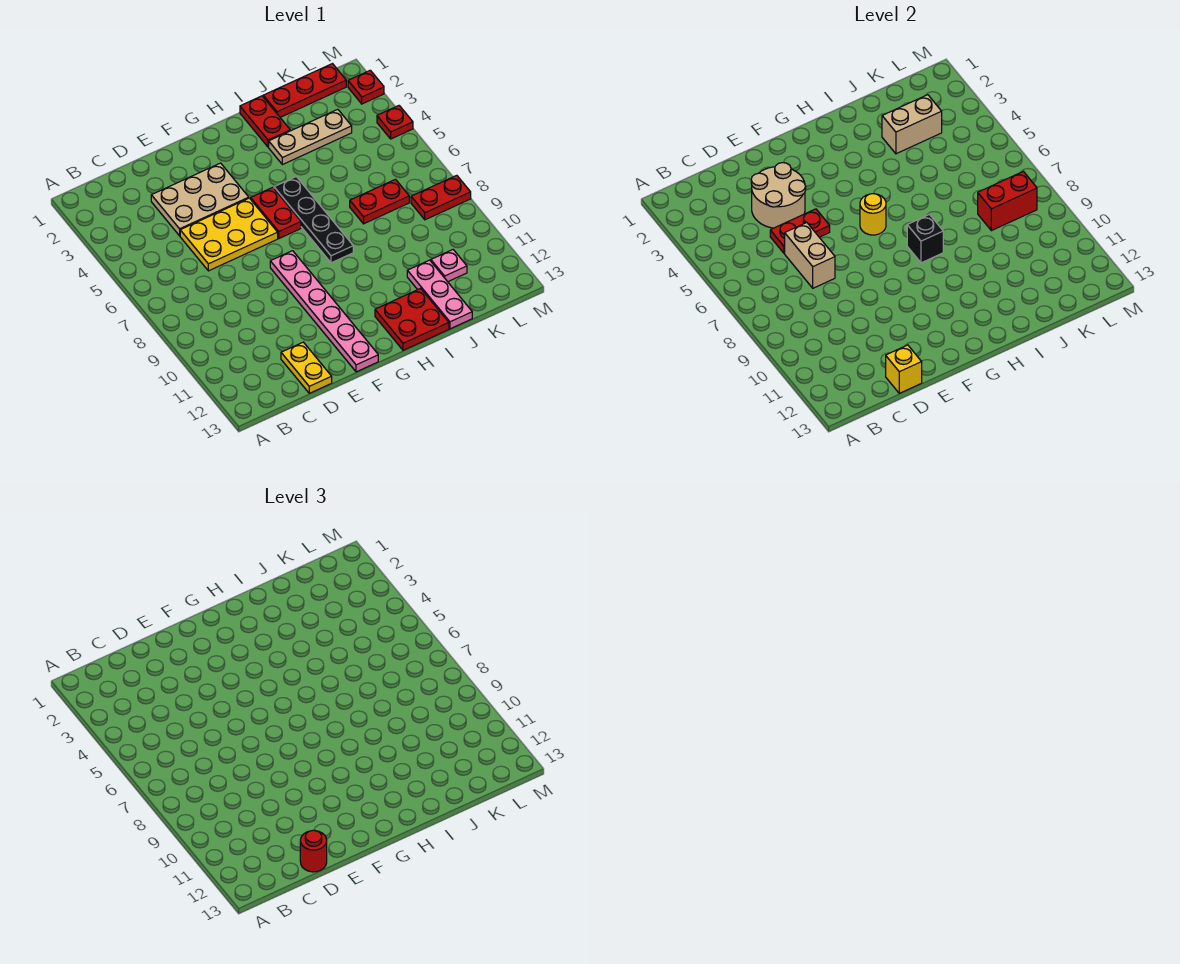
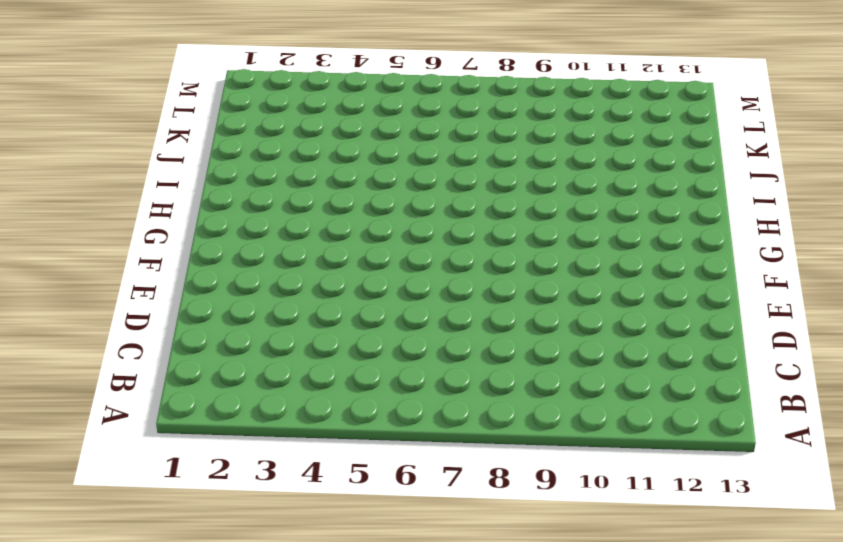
none -> tan 2x3 plate [151,163,249,236]
none -> yellow 2x3 plate [180,198,278,271]
none -> yellow 1x2 plate [281,342,332,393]

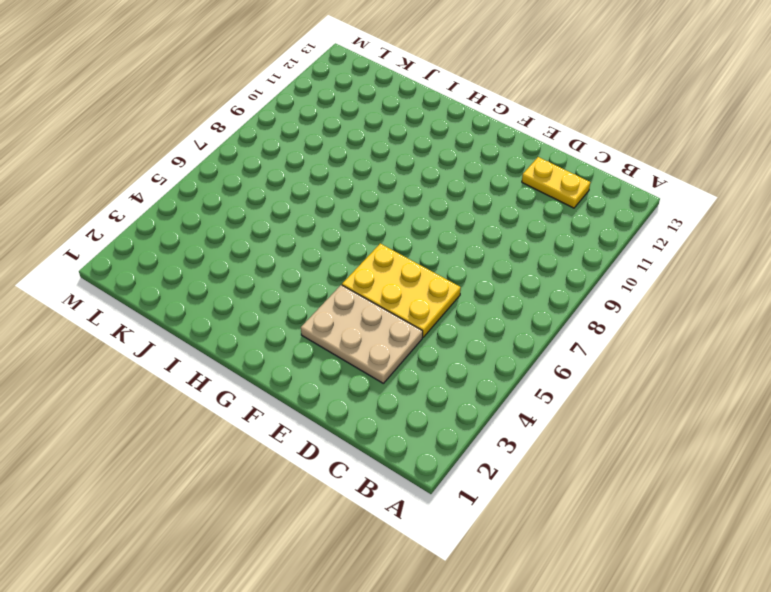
yellow 1x2 plate [522,157,590,208] -> yellow 1x2 plate turned to [281,342,332,393]
none -> pink 1x6 plate [270,251,378,372]
none -> red 1x2 plate [251,187,301,238]
none -> black 1x4 plate [274,177,353,263]

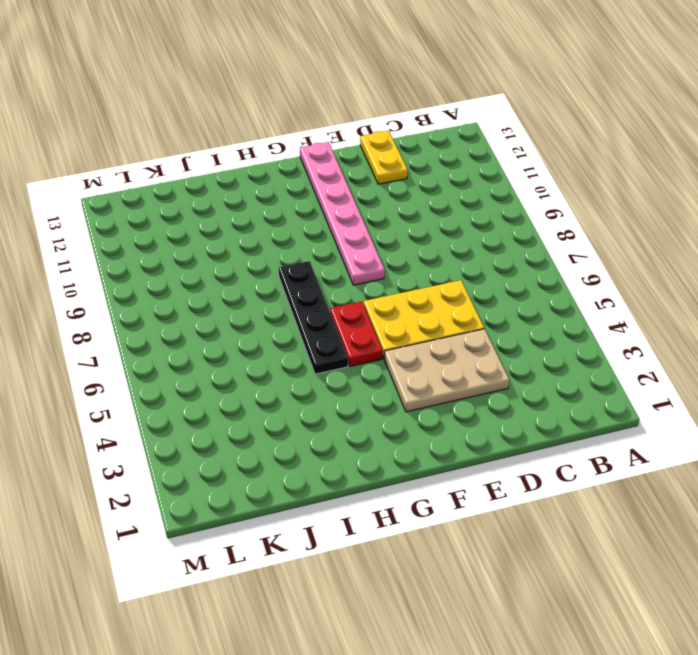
none -> red 2x2 plate [375,288,449,350]
none -> red 1x2 plate [240,96,290,147]
none -> tan 1x3 plate [269,109,352,165]

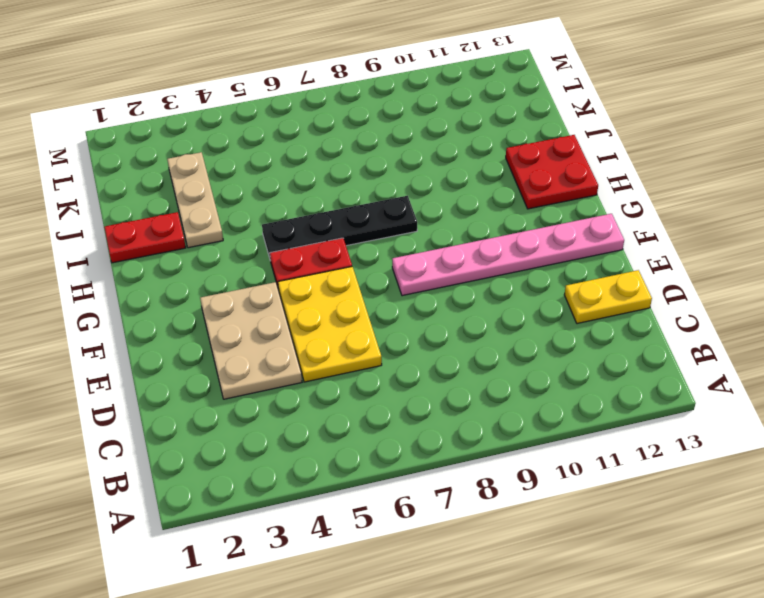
none -> red 1x3 plate [263,64,346,117]
none -> red 1x2 plate [350,179,409,224]
none -> pink 1x3 plate [407,260,472,329]

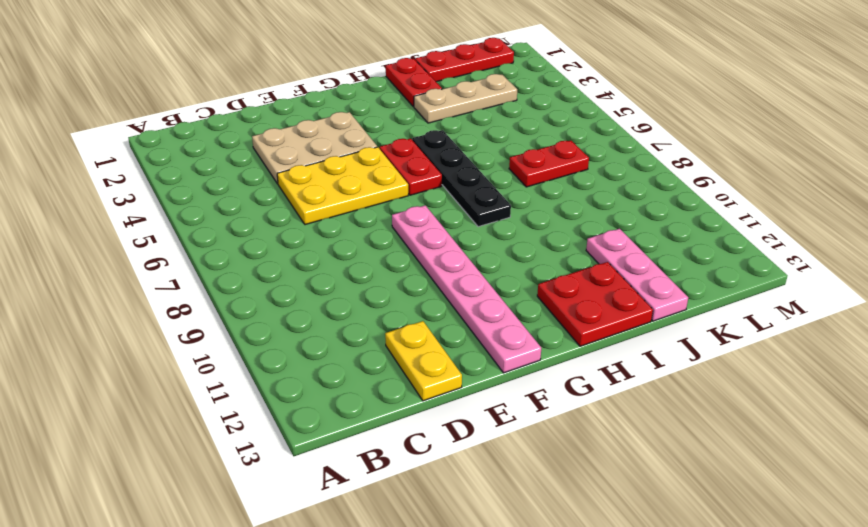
none -> pink 1x1 plate [431,250,467,282]
none -> red 1x2 plate [411,175,471,220]
none -> red 1x1 plate [348,70,384,104]

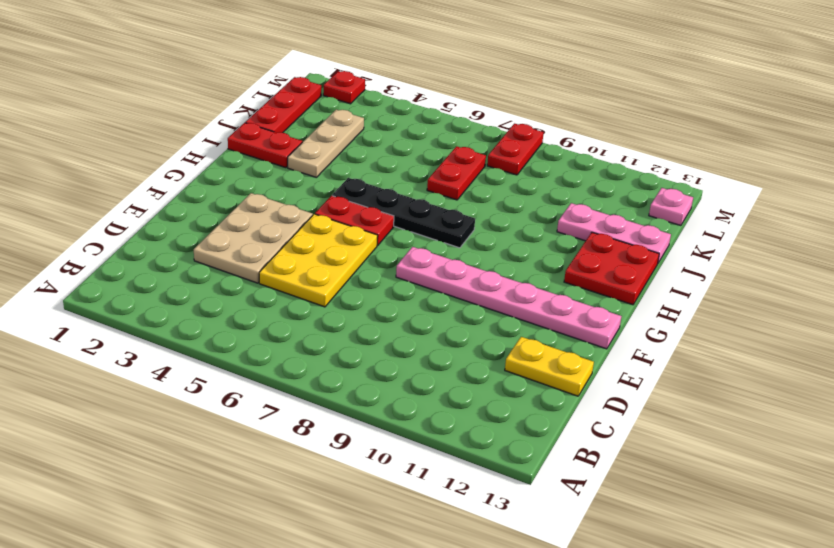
pink 1x1 plate [649,188,693,226] -> pink 1x1 plate moved to [431,250,467,282]
none -> red 1x1 plate [377,106,413,139]
none -> tan 2x2 round brick [751,163,806,228]
none -> red 1x2 plate [770,209,830,253]

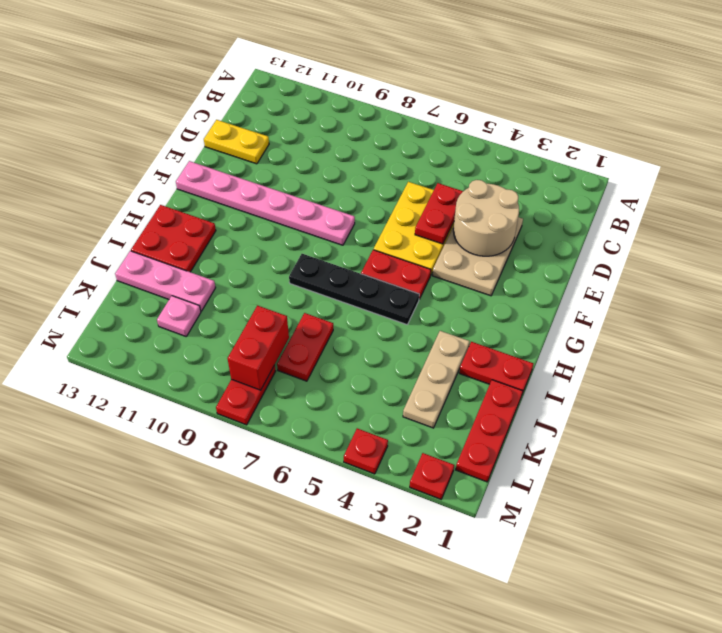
none -> tan 1x2 brick [785,223,835,288]
none -> yellow 1x1 brick [886,345,922,393]
none -> yellow 1x1 round brick [860,194,886,235]

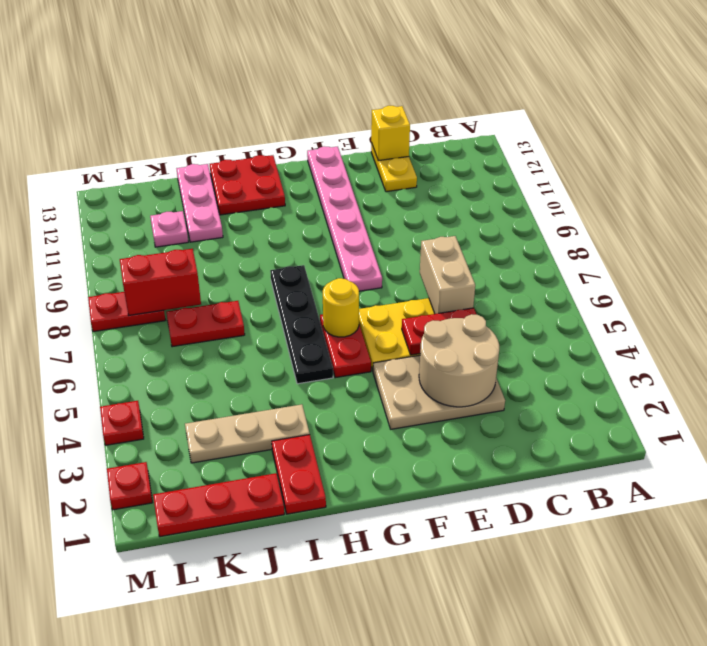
none -> black 1x1 brick [907,215,943,263]
none -> tan 1x2 brick [882,95,942,154]
none -> red 1x1 round brick [300,830,327,872]

